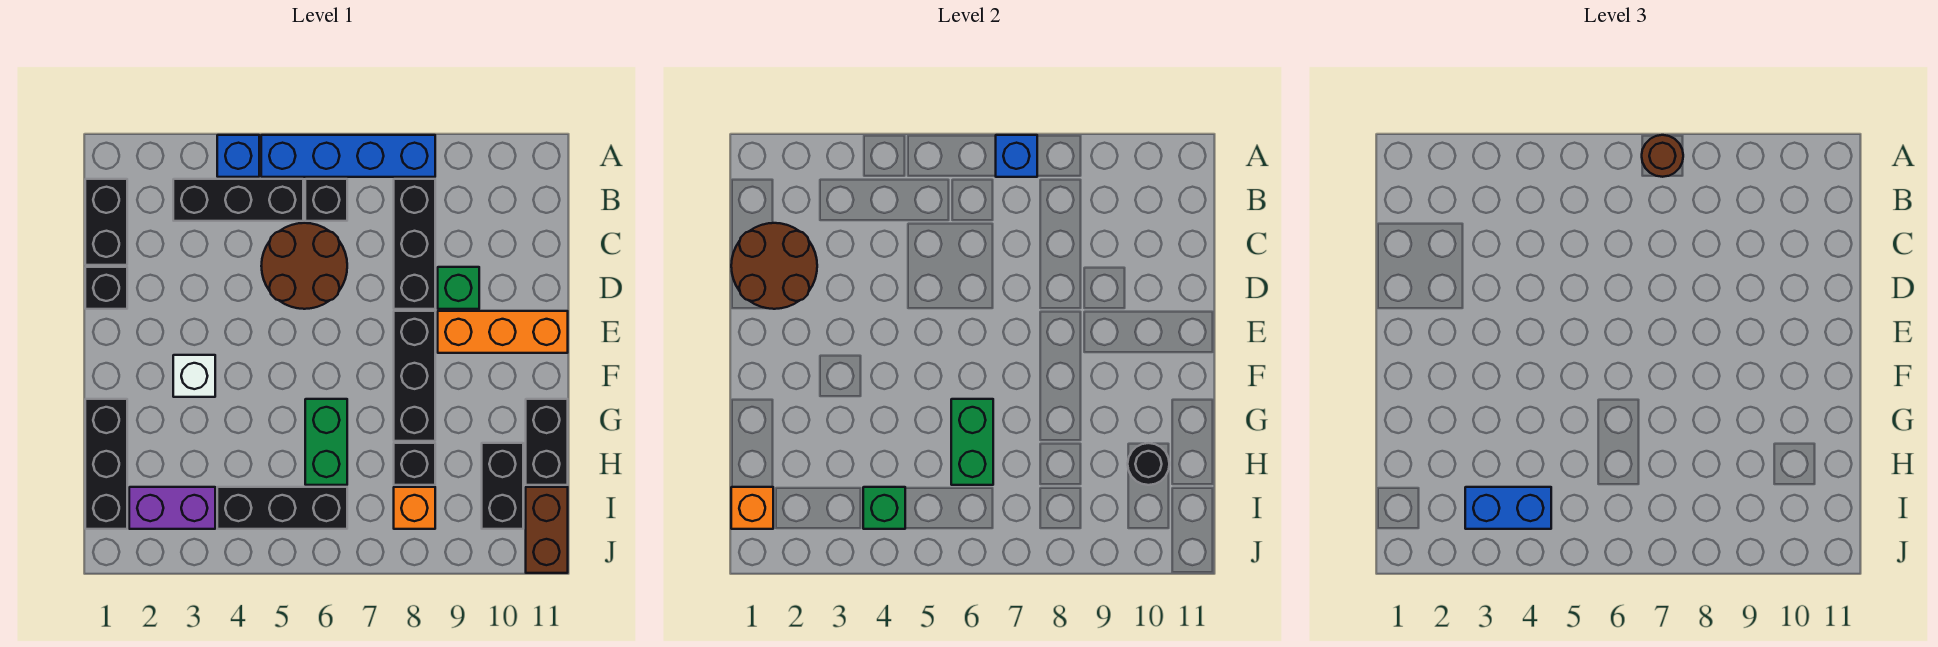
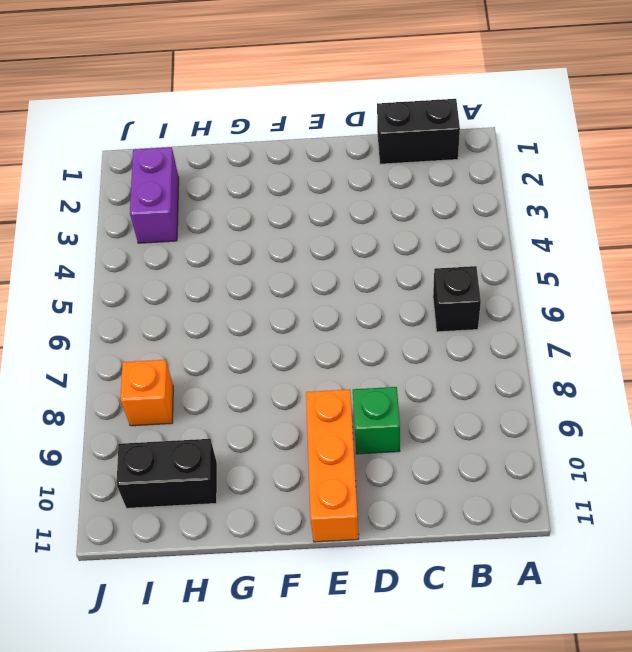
none -> blue 1x1 brick [217,135,259,177]
none -> blue 1x4 brick [261,135,435,177]
none -> black 1x3 brick [173,179,303,221]

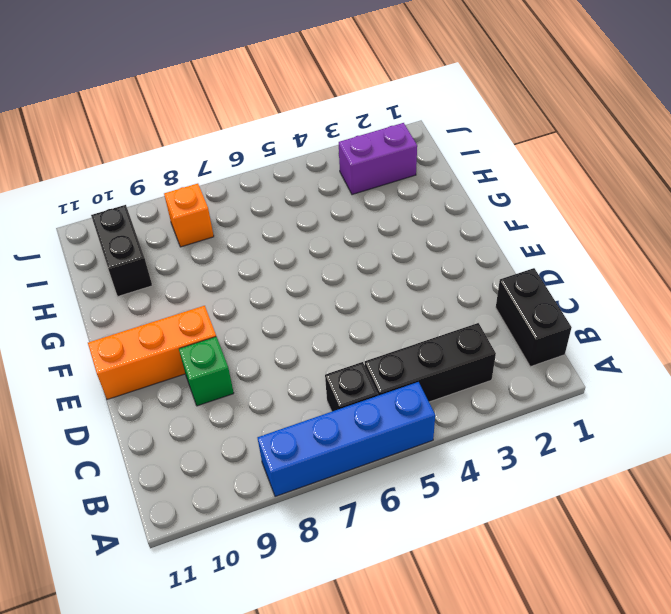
none -> blue 1x1 brick [217,135,259,177]
none -> black 1x3 brick [394,179,435,309]
none -> brown 2x2 round brick [261,223,347,309]

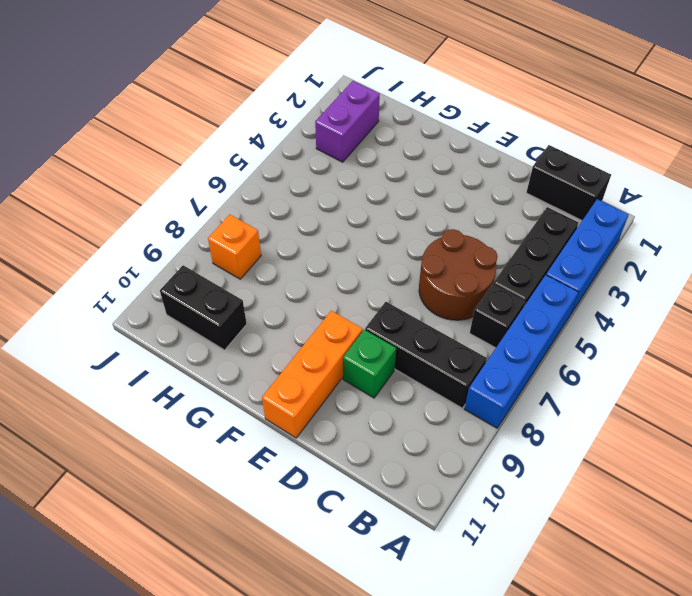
blue 1x3 brick [546,199,629,314] -> blue 1x1 brick [217,135,259,177]
none -> black 1x1 brick [85,267,127,309]
none -> black 1x3 brick [394,311,435,441]
none -> white 1x1 brick [173,355,215,397]

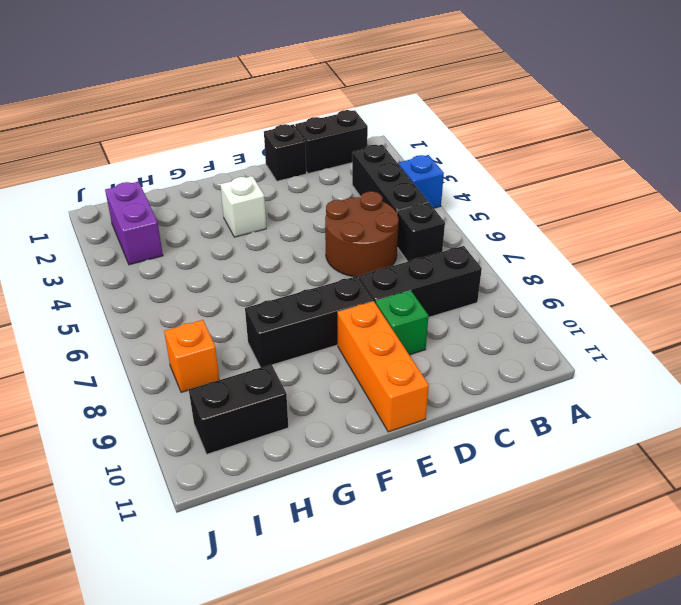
none -> blue 1x4 brick [261,135,435,177]
none -> black 1x3 brick [85,399,127,529]
none -> green 1x2 brick [305,399,347,485]

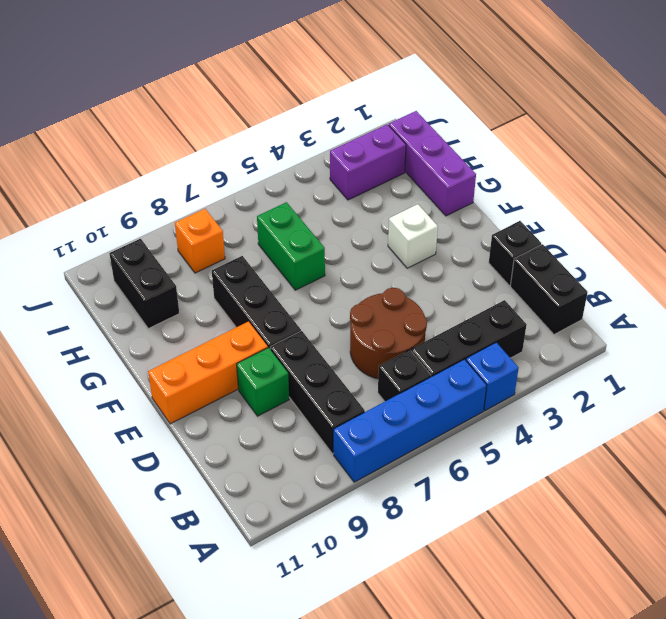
purple 1x3 brick [389,111,476,216] -> black 1x3 brick [85,399,127,529]
none -> black 1x2 brick [526,399,568,485]
none -> black 1x1 brick [394,443,435,485]
none -> black 1x3 brick [217,487,347,529]

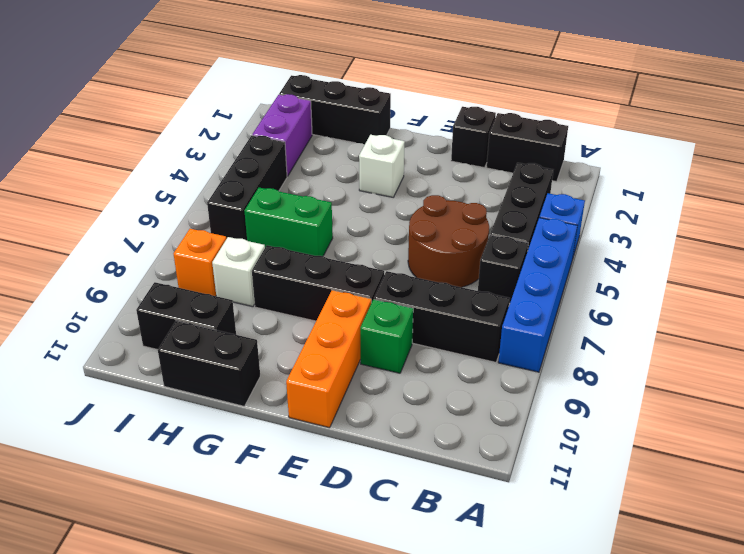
white 1x1 brick [212,237,265,307] -> black 1x1 brick [394,443,435,485]
none -> brown 1x2 brick [526,487,568,573]
none -> blue 1x1 brick [996,135,1037,177]
none -> brown 2x2 round brick [731,223,817,309]

